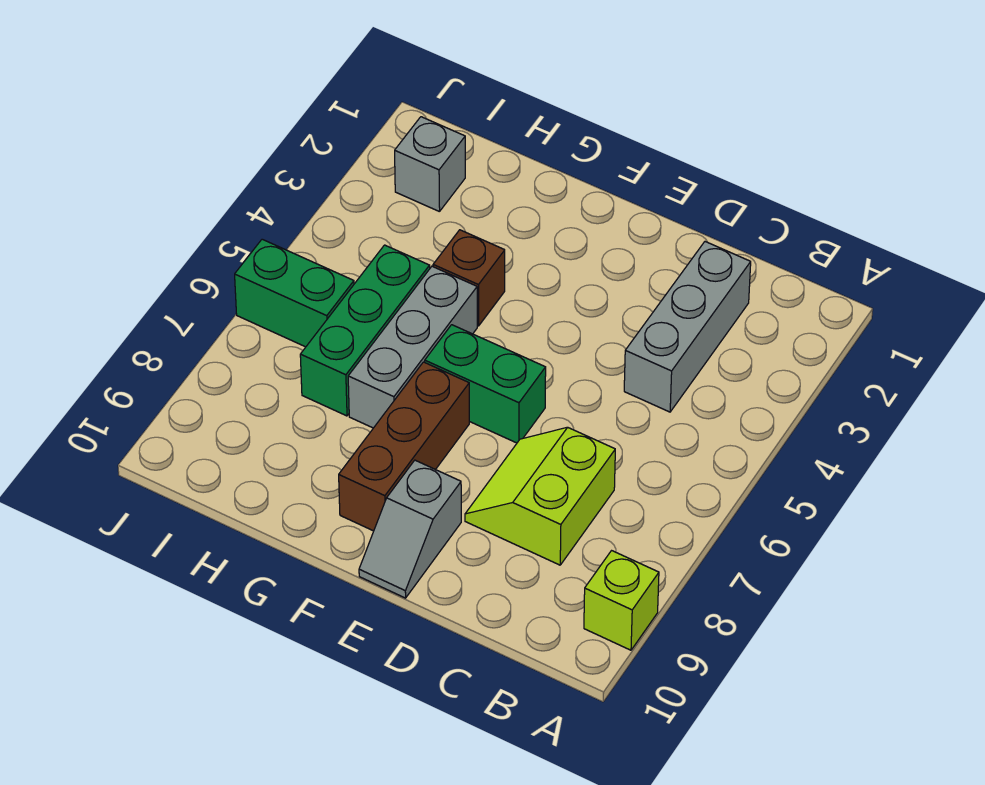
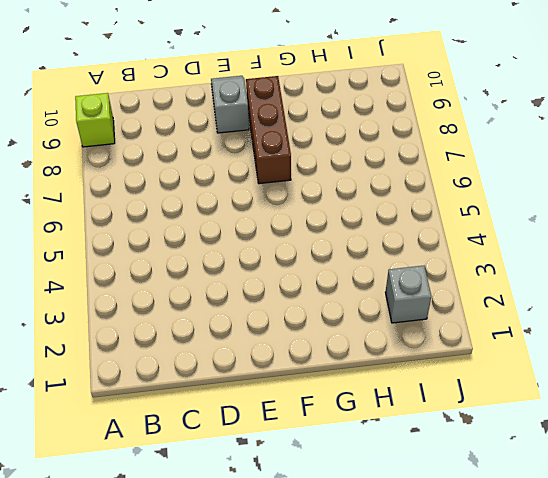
none -> grey 1x3 brick [624,242,751,412]
none -> lime 2x2 slope [465,427,615,565]

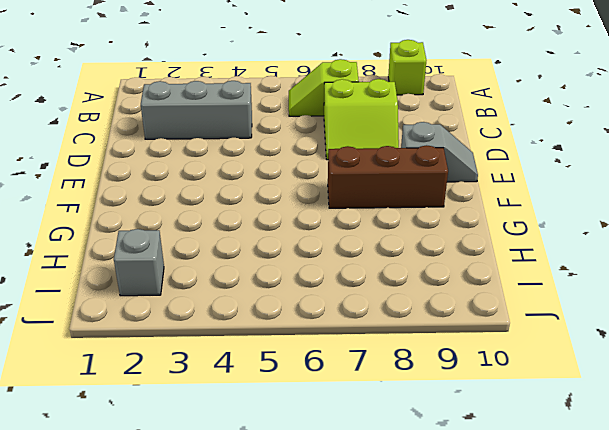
lime 1x2 slope [289,59,359,116] -> none
none -> green 1x2 brick [425,325,546,443]
none -> brown 1x1 brick [433,230,505,326]

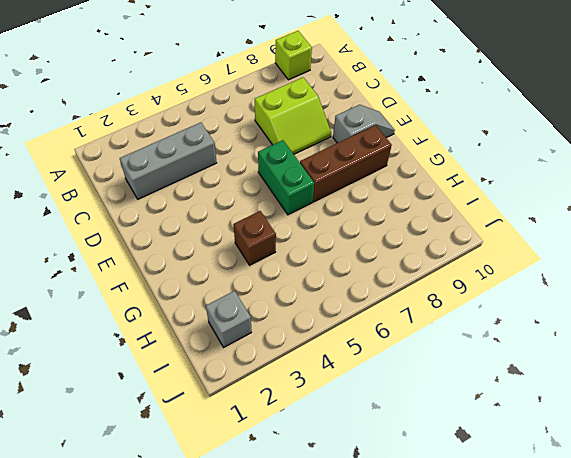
none -> grey 1x3 brick [348,266,477,428]
none -> green 1x3 brick [300,245,430,416]

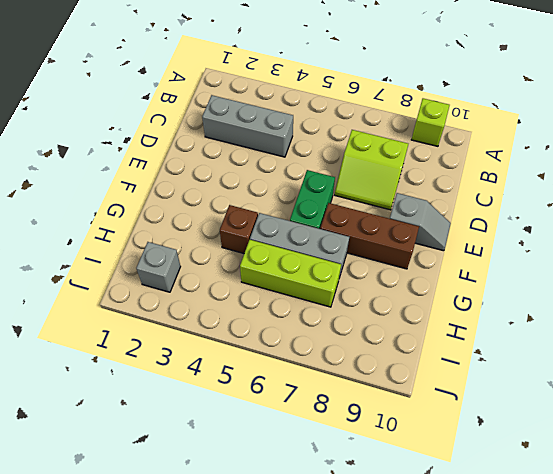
lime 1x3 brick [240,240,341,307] -> green 1x3 brick [300,245,430,416]
none -> green 1x2 brick [235,239,354,347]

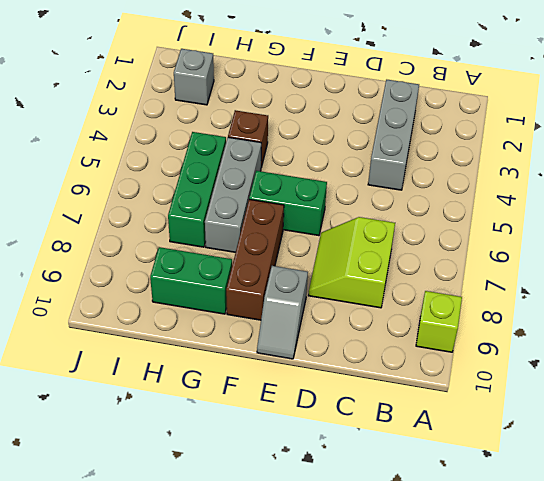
green 1x2 brick [150,247,232,314] -> green 1x2 brick moved to [235,239,354,347]

